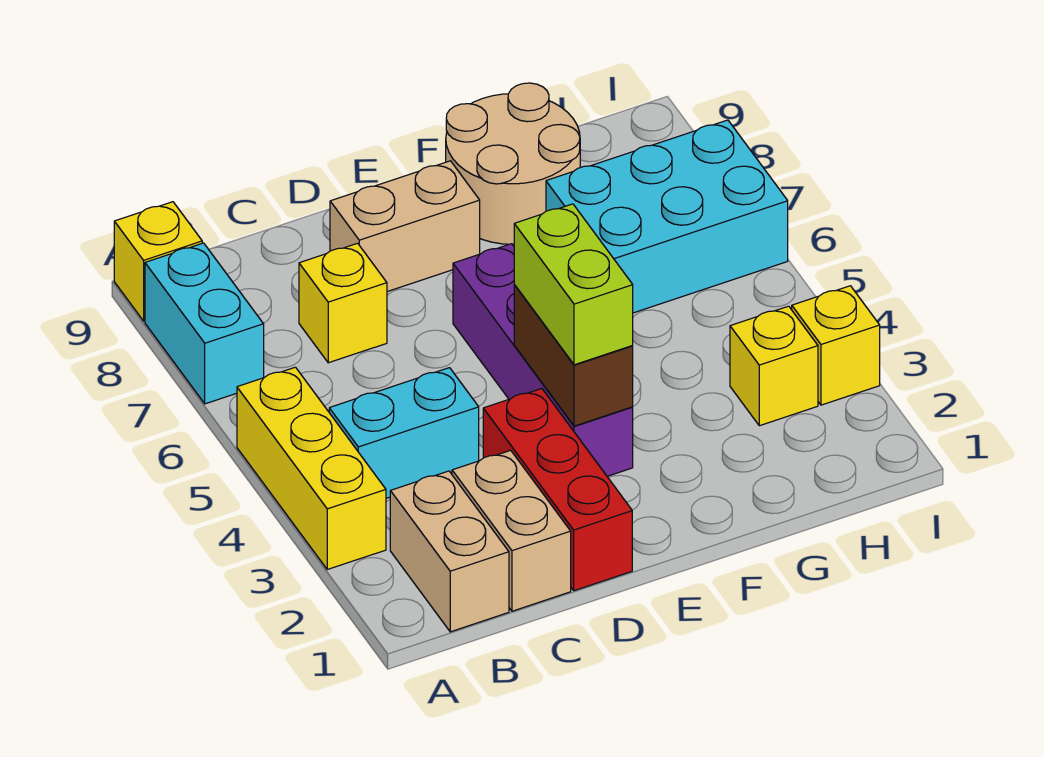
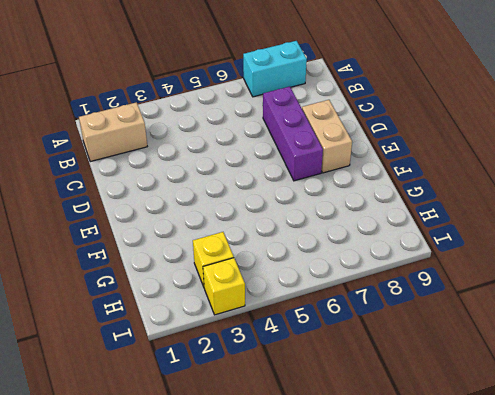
purple 1x3 brick [263,87,323,181] -> yellow 1x1 brick [299,243,387,363]
none -> yellow 1x3 brick [237,367,386,569]
none -> yellow 1x1 brick [114,202,202,321]
none -> cyan 1x2 brick [329,368,479,498]

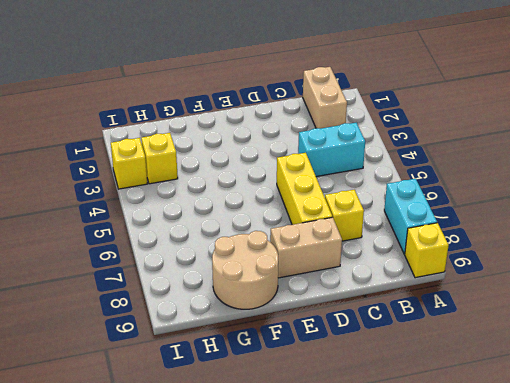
yellow 1x3 brick [277,153,332,225] -> yellow 1x3 brick moved to [237,367,386,569]
none -> tan 1x2 brick [452,450,571,611]
none -> red 1x3 brick [483,389,632,591]
none -> purple 1x4 brick [453,244,633,476]

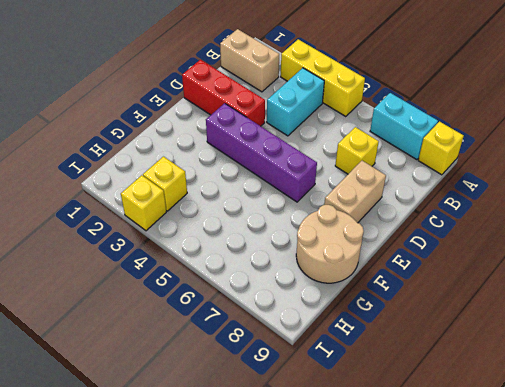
none -> tan 1x2 brick [452,450,571,611]
none -> cyan 2x3 brick [546,120,788,313]
none -> brown 1x2 brick [514,285,633,426]

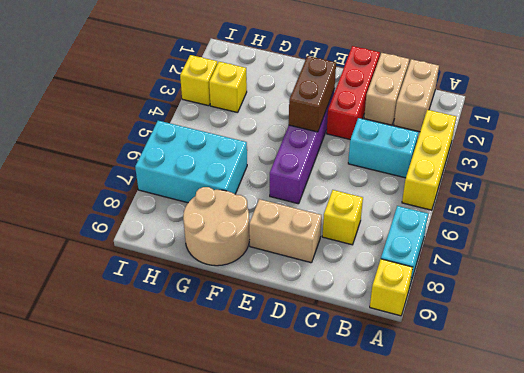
none -> lime 1x2 brick [514,204,633,365]

